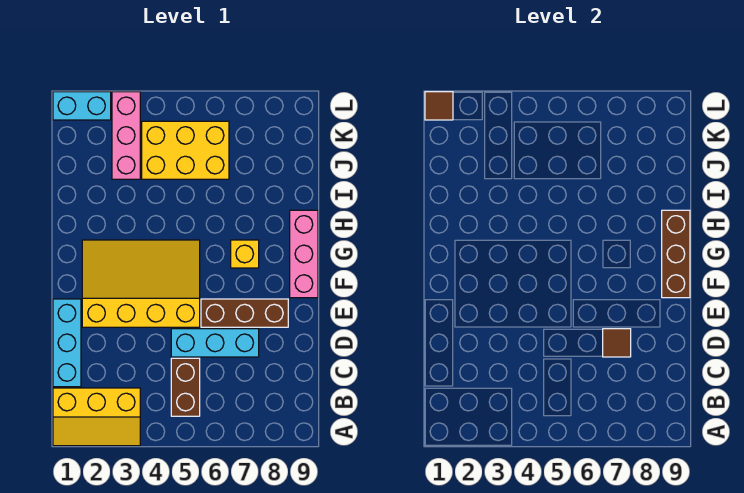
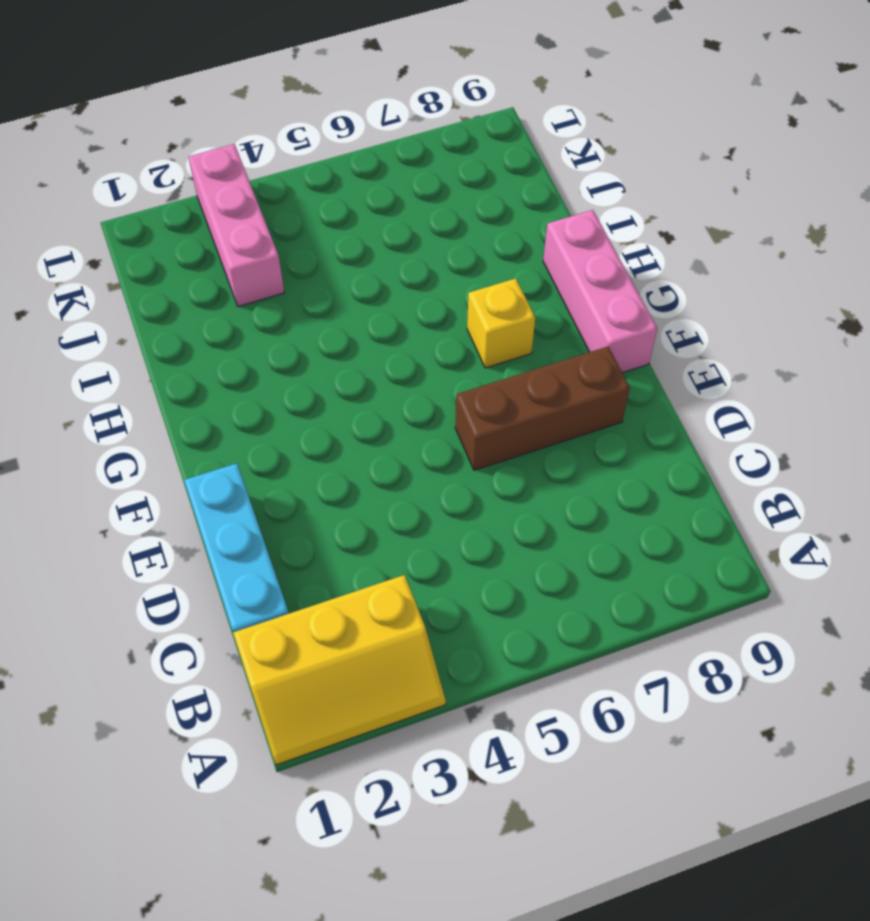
none -> brown 1x2 brick [171,358,200,416]
none -> cyan 1x3 brick [171,329,259,357]
none -> yellow 3x4 slope [82,240,200,327]

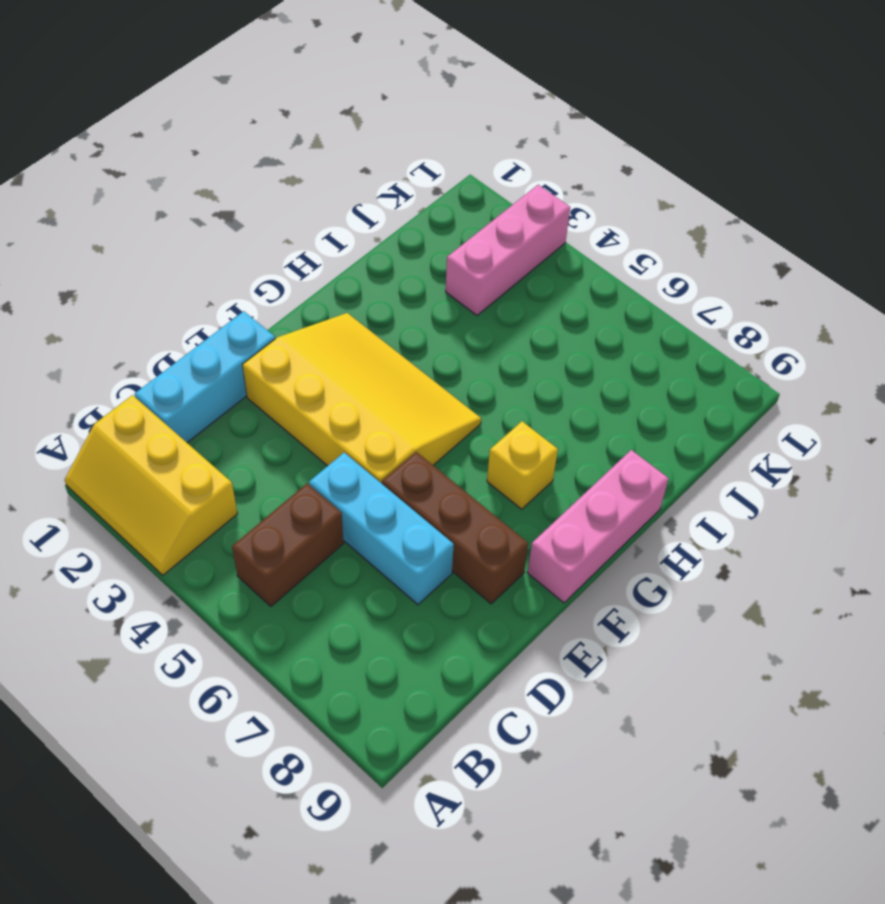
none -> yellow 2x3 brick [142,121,229,179]
none -> cyan 1x2 brick [53,92,111,120]
none -> brown 1x1 tile [603,329,631,357]

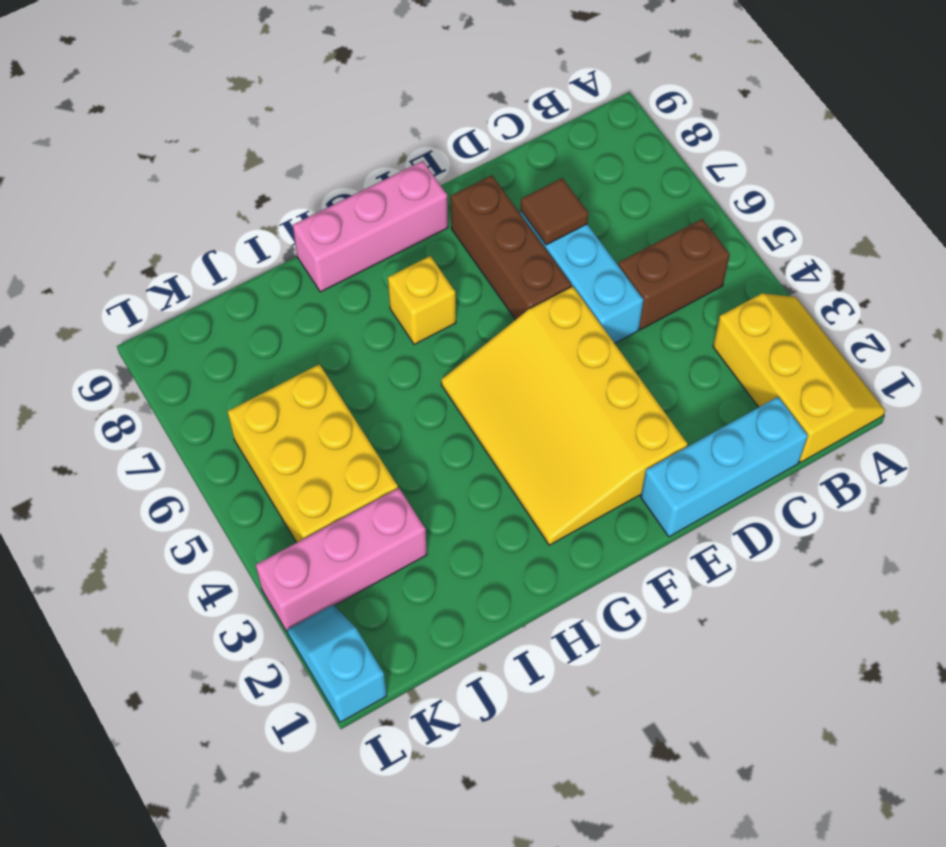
cyan 1x2 slope [287,605,387,722] -> cyan 1x2 brick [53,92,111,120]
none -> brown 1x3 brick [662,210,690,298]
none -> brown 1x1 tile [425,92,453,120]

